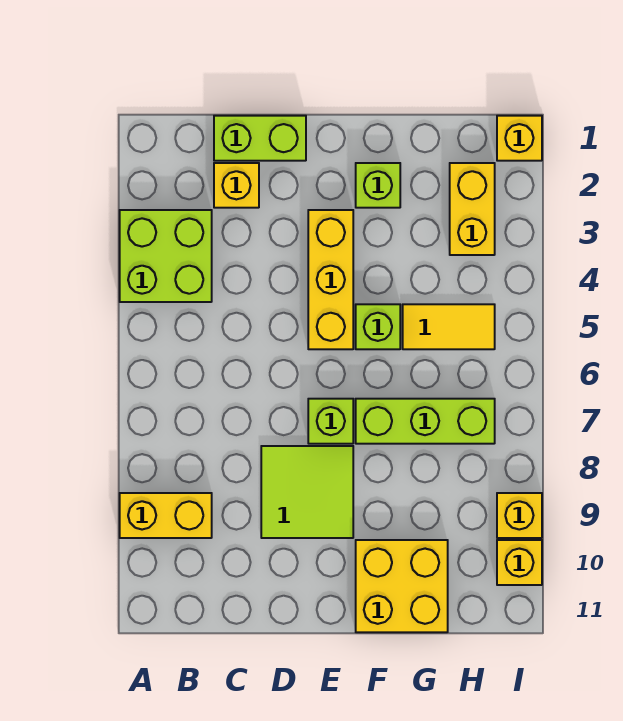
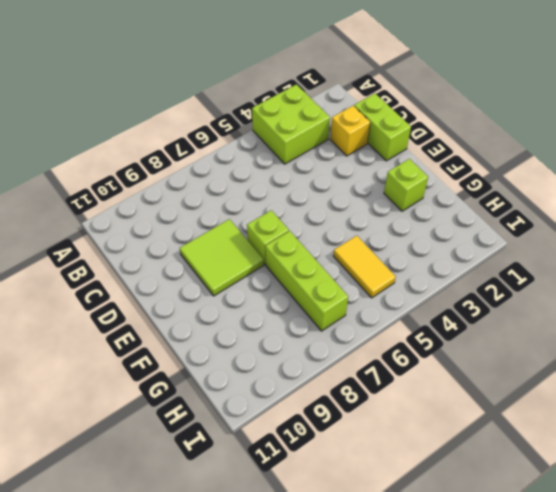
none -> yellow 1x2 brick [120,493,212,538]
none -> yellow 1x3 brick [308,210,353,349]
none -> lime 1x1 brick [356,304,400,349]

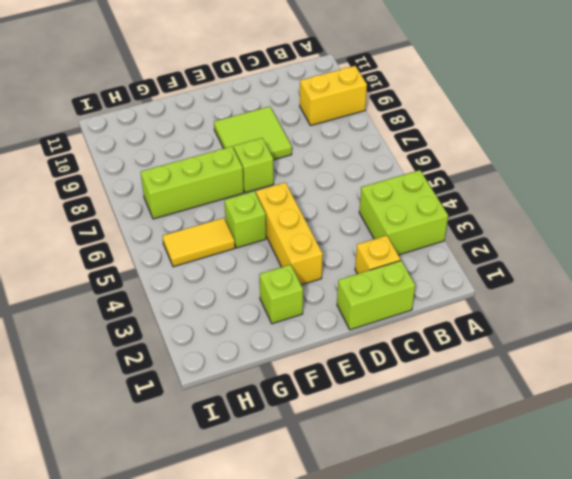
none -> yellow 2x2 brick [356,540,448,632]
none -> yellow 1x2 brick [450,163,495,255]
none -> yellow 1x1 brick [497,116,542,161]

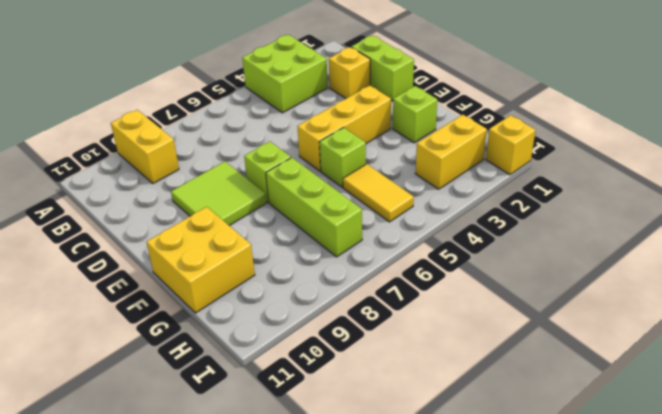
none -> yellow 1x1 brick [497,493,542,538]
none -> yellow 1x1 brick [497,540,542,585]

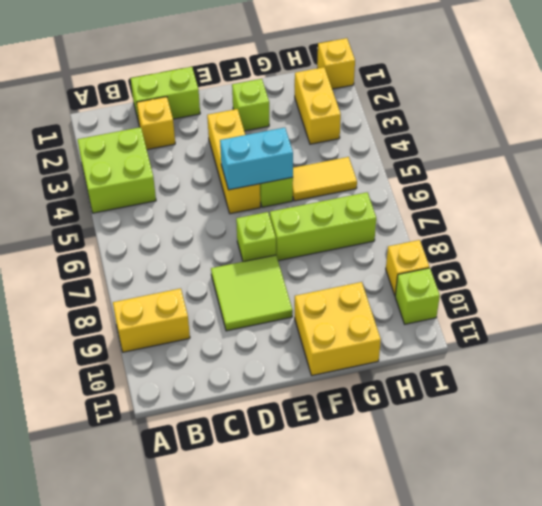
cyan 1x2 brick [220,128,293,190] -> none
lime 1x1 brick [395,268,440,324] -> yellow 1x1 brick [497,540,542,585]

